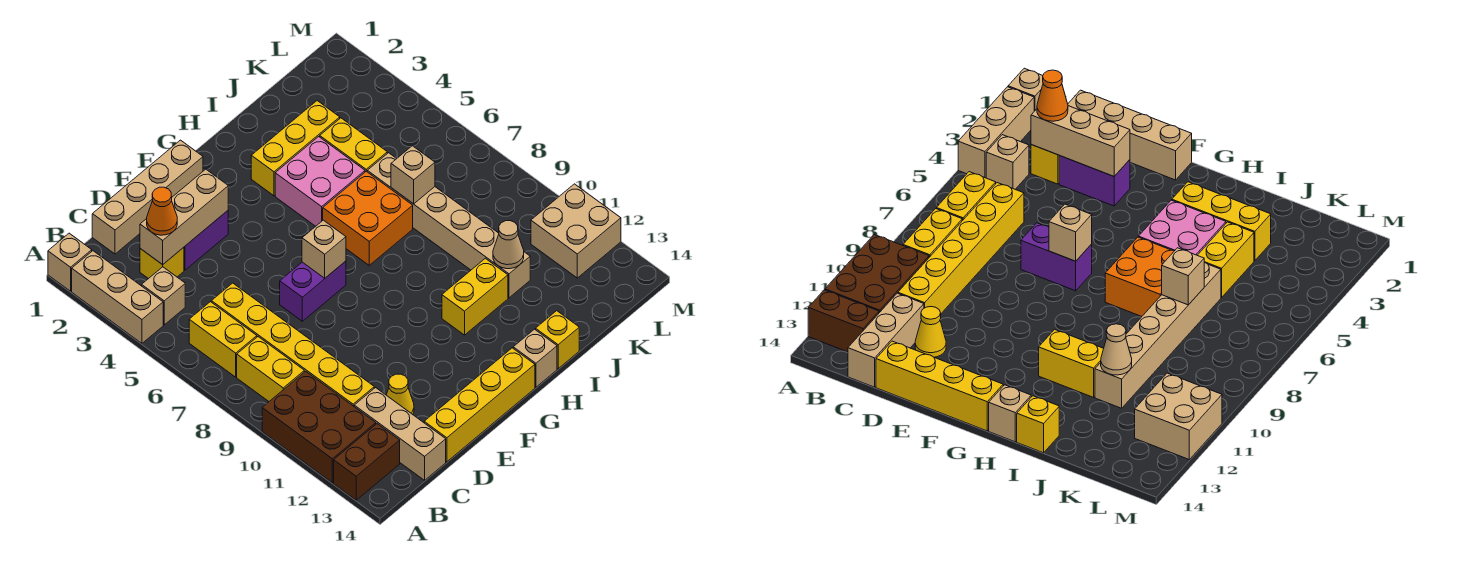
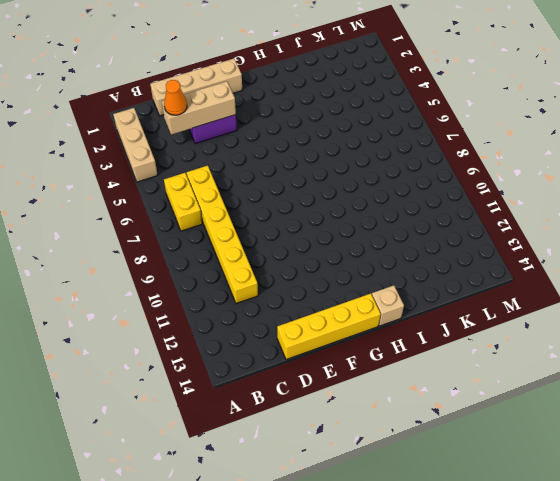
none -> tan 1x1 brick [48,233,92,291]
none -> brown 2x3 brick [262,371,376,483]
none -> brown 1x2 brick [334,424,400,500]

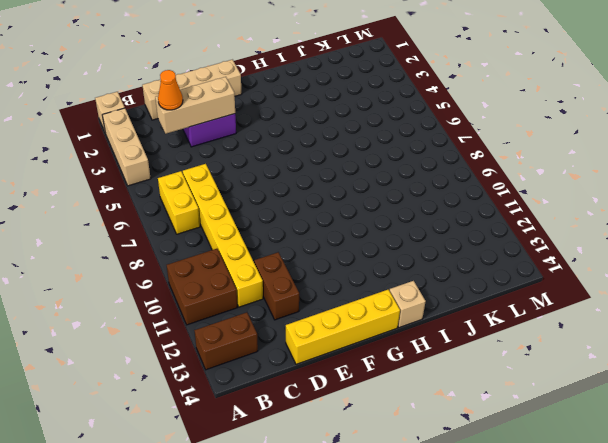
brown 2x2 brick [167,249,237,325] -> brown 2x3 brick [262,371,376,483]
brown 1x2 brick [254,252,299,320] -> yellow 1x1 cone [387,374,414,414]
none -> tan 1x1 brick [142,267,185,325]
none -> yellow 1x2 brick [237,337,304,401]
none -> yellow 1x1 brick [140,247,184,279]

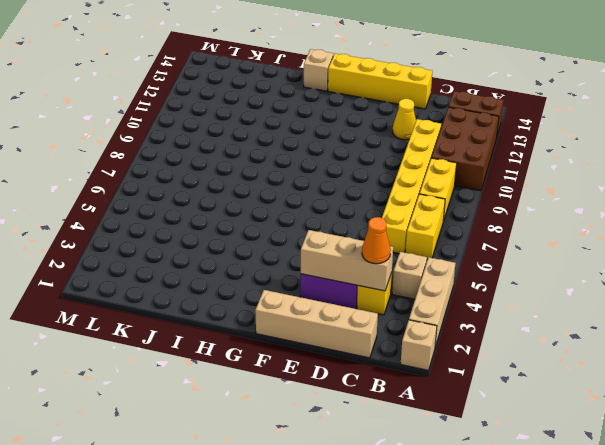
none -> tan 1x3 brick [354,388,446,480]
none -> purple 1x2 brick [280,261,346,321]
none -> yellow 1x3 brick [251,101,340,196]

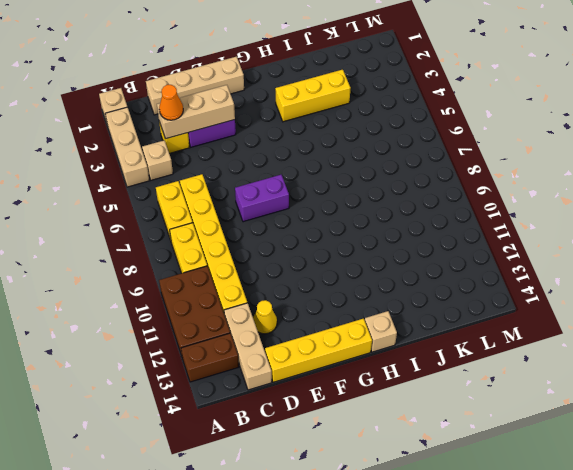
none -> pink 2x2 brick [275,137,365,226]
none -> orange 2x2 brick [323,171,413,265]
none -> yellow 1x2 brick [442,258,508,335]

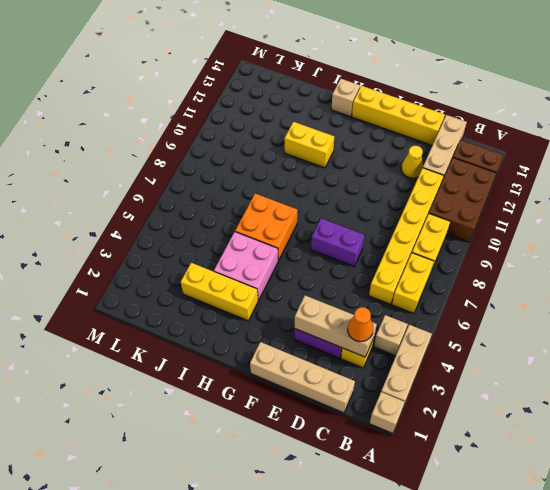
none -> yellow 1x1 brick [536,311,579,369]
none -> yellow 1x2 brick [320,118,387,172]
none -> tan 1x6 brick [367,153,530,298]

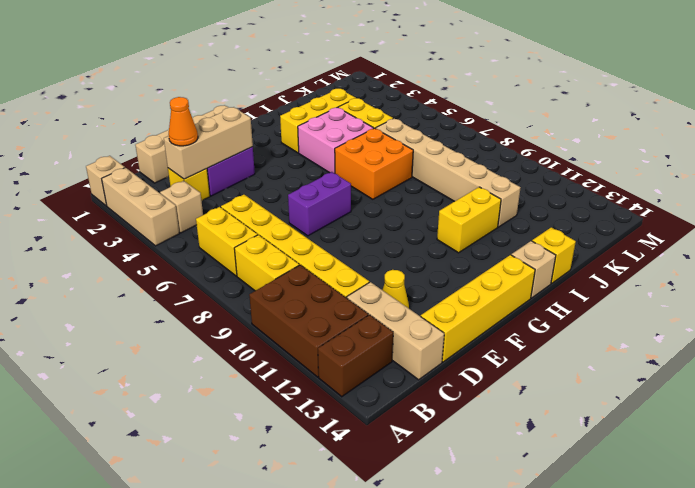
none -> tan 2x2 brick [531,184,621,278]
none -> tan 1x1 brick [302,220,346,278]
none -> tan 1x1 brick [391,146,435,204]

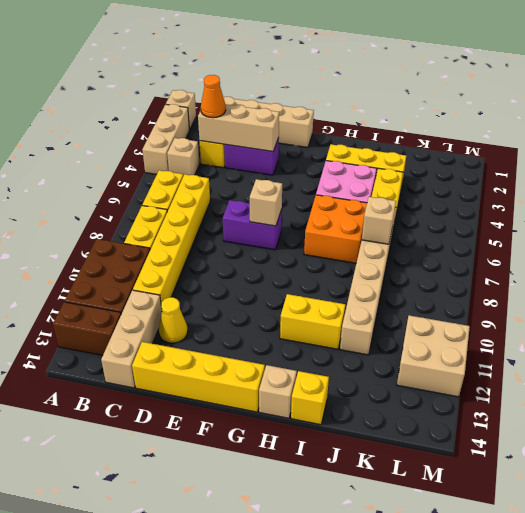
none -> tan 1x1 cone [493,221,524,269]

